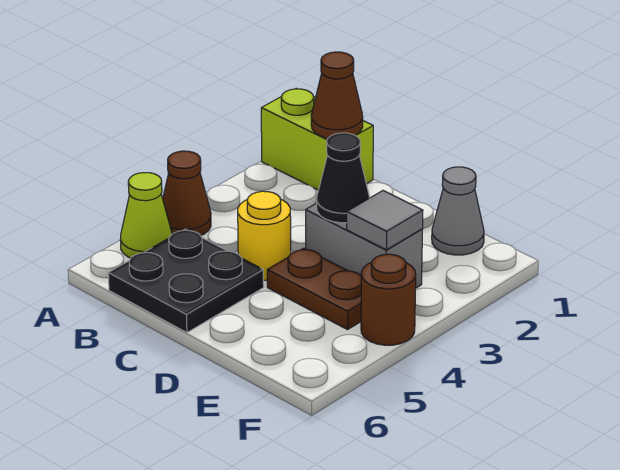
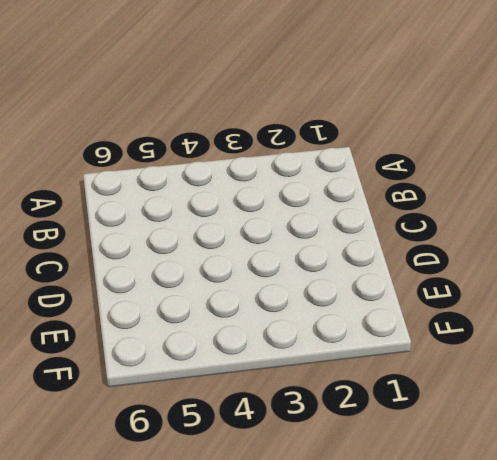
none -> lime 1x2 brick [261,88,373,190]
none -> brown 1x1 cone [163,151,211,236]
none -> lime 1x1 cone [120,173,172,258]

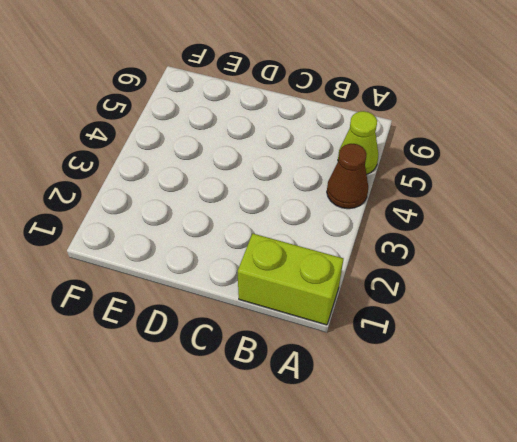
none -> black 2x2 plate [108,229,264,333]
none -> yellow 1x1 round brick [238,191,291,280]
none -> grey 1x2 brick [306,203,422,288]

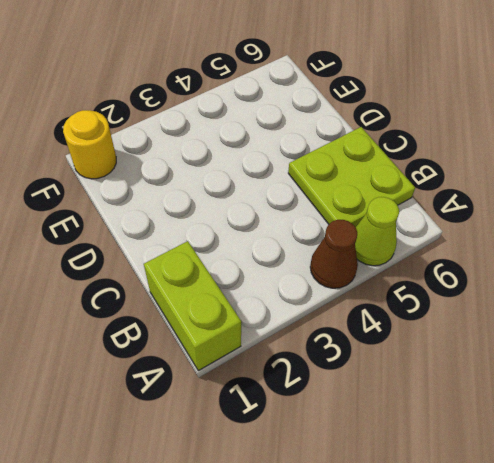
lime 2x2 plate [288,127,415,227] -> black 2x2 plate [108,229,264,333]
yellow 1x1 round brick [63,110,116,179] -> yellow 1x1 round brick moved to [238,191,291,280]
none -> grey 1x2 brick [306,203,422,288]
none -> brown 1x2 plate [267,248,361,330]
none -> grey 1x1 cone [432,167,484,255]

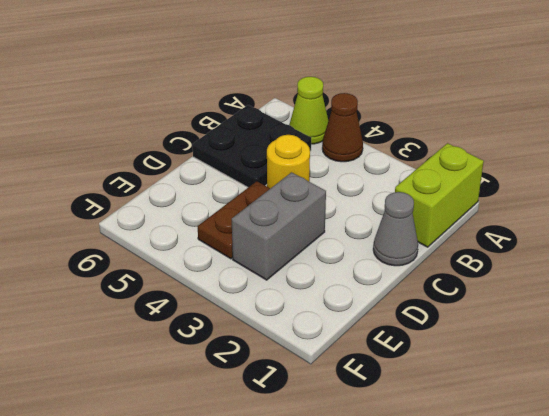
grey 1x1 cone [373,192,418,266] -> grey 1x1 cone moved to [432,167,484,255]
none -> brown 1x1 round brick [361,254,416,345]
none -> brown 1x1 cone [311,52,363,138]
none -> black 1x1 cone [317,133,369,223]

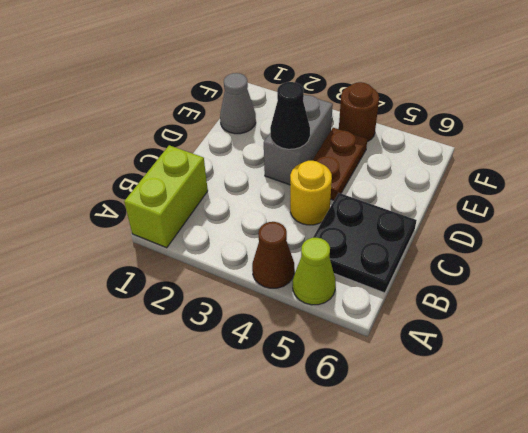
none -> brown 1x1 cone [311,52,363,138]
none -> grey 1x1 tile [347,191,423,250]

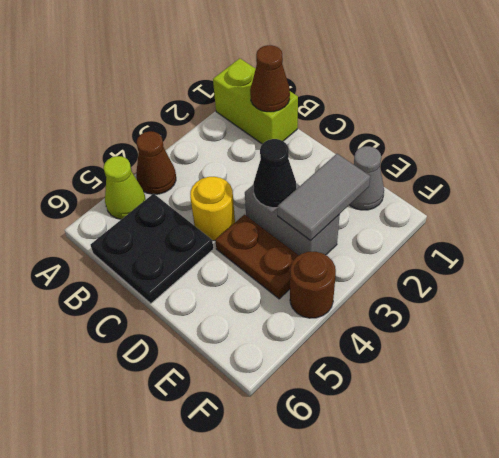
grey 1x2 tile [278,154,370,241] -> grey 1x1 tile [347,191,423,250]

